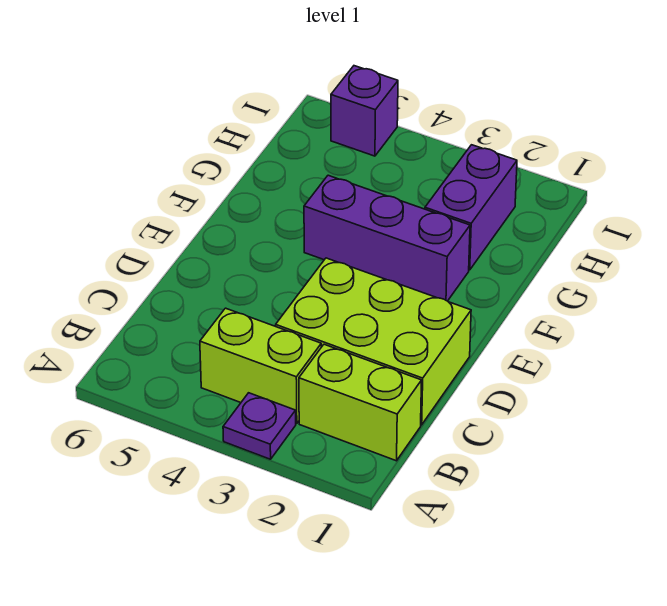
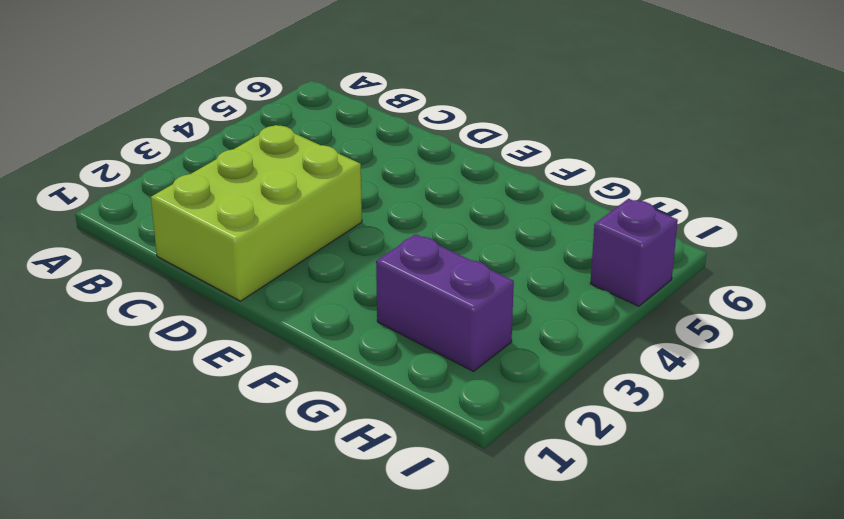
none -> purple 1x1 plate [223,393,296,459]
none -> lime 1x2 brick [299,344,422,461]

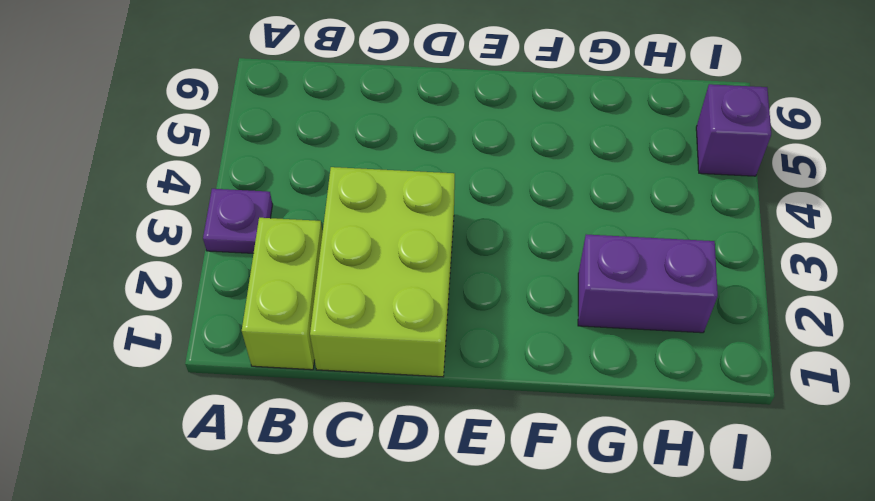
none -> lime 1x2 brick [200,308,321,423]
none -> purple 1x3 brick [304,175,470,301]

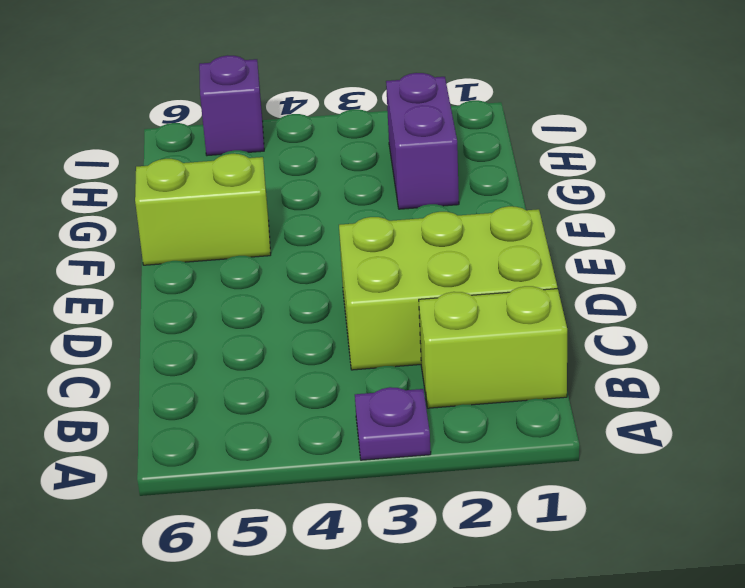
lime 1x2 brick [135,154,271,265] -> lime 1x2 brick moved to [200,308,321,423]
none -> purple 1x3 brick [304,175,470,301]

